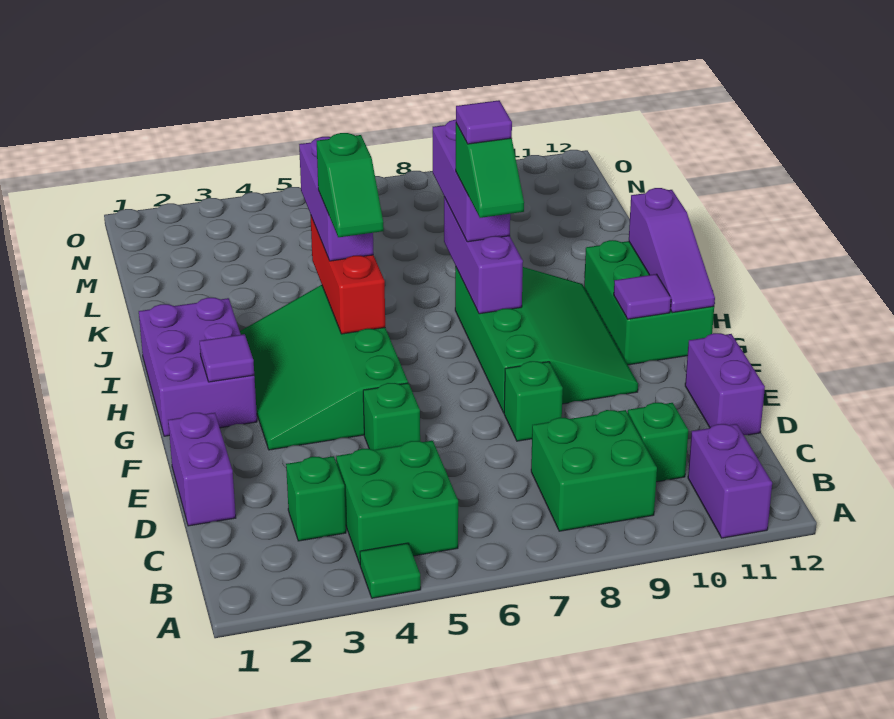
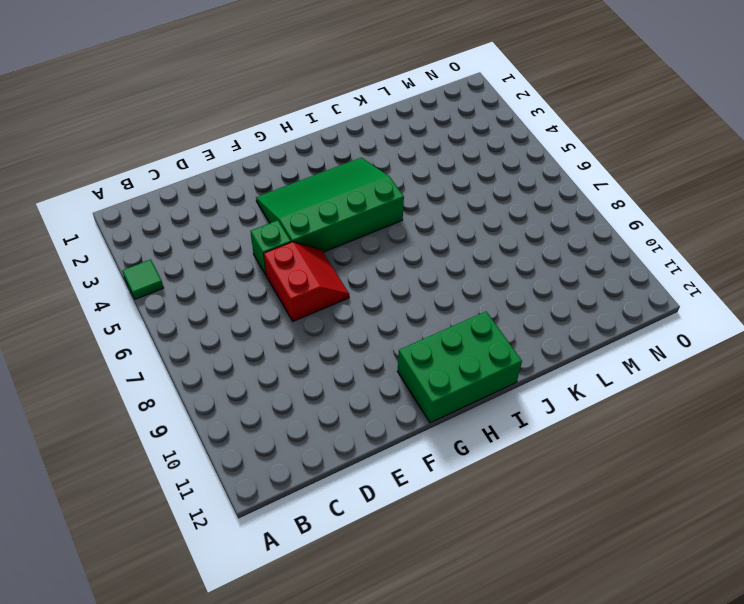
red 2x2 slope [264,242,349,321] -> none
none -> purple 1x2 brick [688,424,772,538]
none -> green 2x2 brick [336,441,458,564]
none -> green 2x2 brick [531,410,657,531]

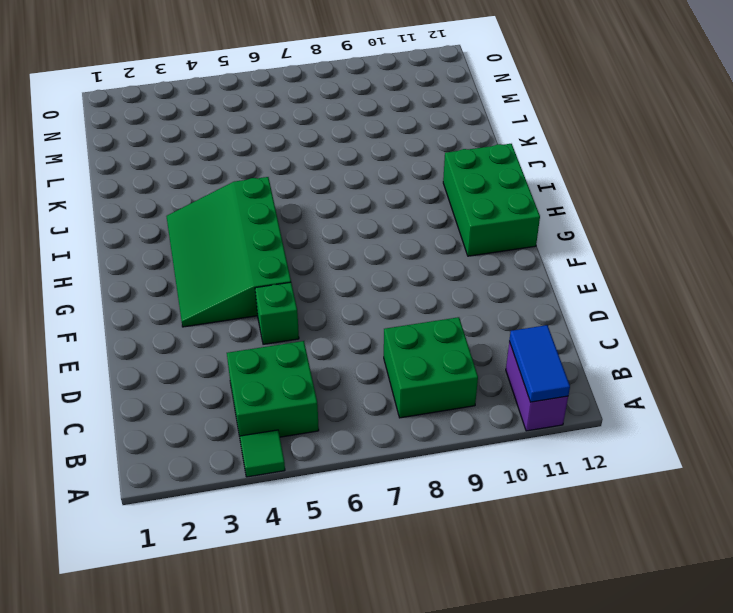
blue 1x2 tile [509,325,570,402] -> none
none -> green 1x1 brick [286,456,346,541]
none -> green 1x1 brick [628,403,688,482]
none -> purple 1x2 brick [168,413,236,526]

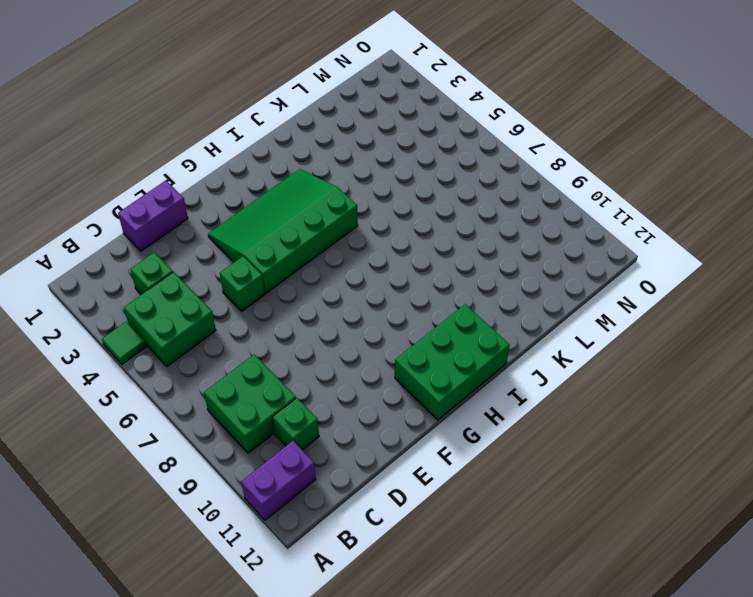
none -> purple 1x2 brick [685,333,765,435]
none -> green 1x1 brick [504,361,563,441]
none -> green 3x4 slope [455,266,638,413]

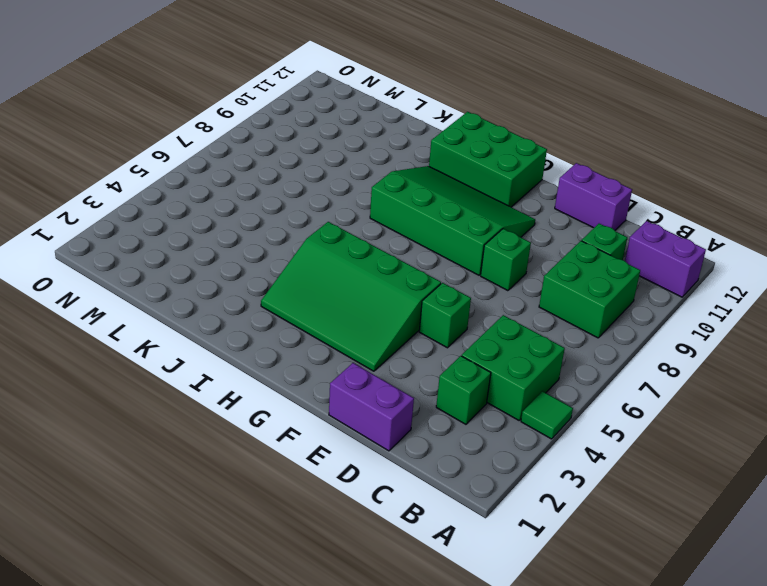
none -> purple 2x3 brick [139,298,257,436]
none -> purple 1x1 tile [200,334,254,382]
none -> purple 1x1 tile [614,274,671,319]

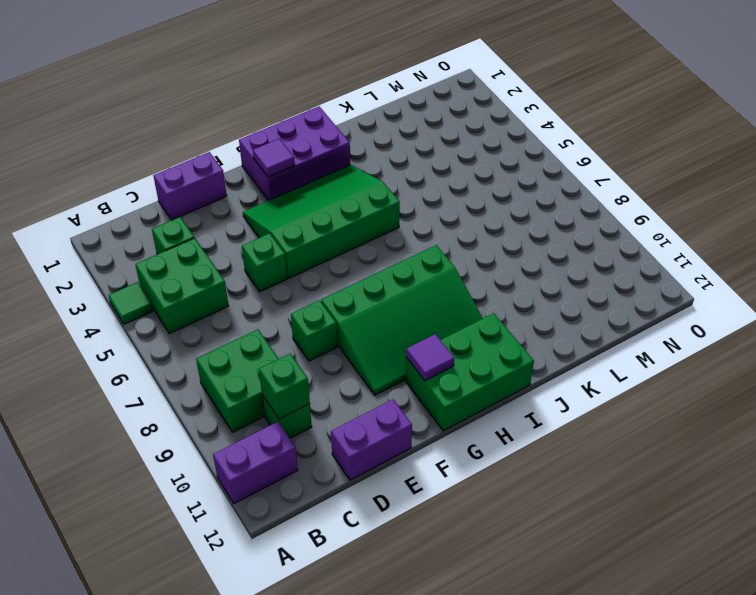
green 1x1 brick [259,354,310,419] -> none
none -> purple 1x3 slope [629,188,715,313]
none -> red 1x3 brick [311,217,385,334]
none -> purple 1x3 brick [444,197,523,314]

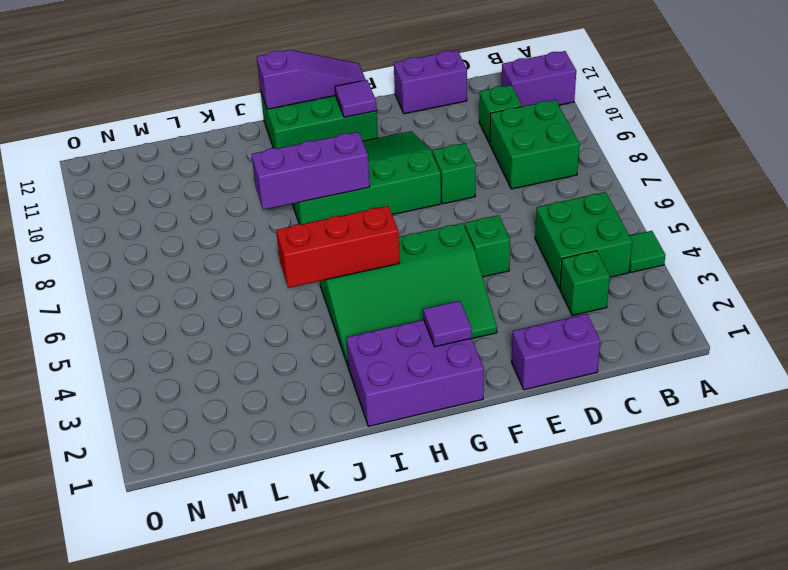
none -> purple 1x3 brick [299,137,374,261]
none -> purple 1x3 brick [433,119,510,242]
none -> green 1x2 slope [317,133,384,237]

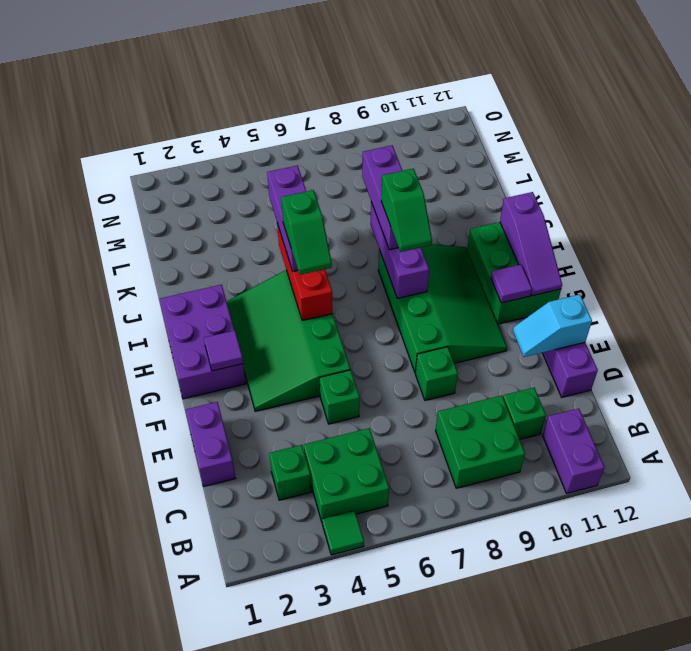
cyan 1x2 slope [513,295,592,357] -> none
none -> purple 1x1 tile [456,100,512,144]

